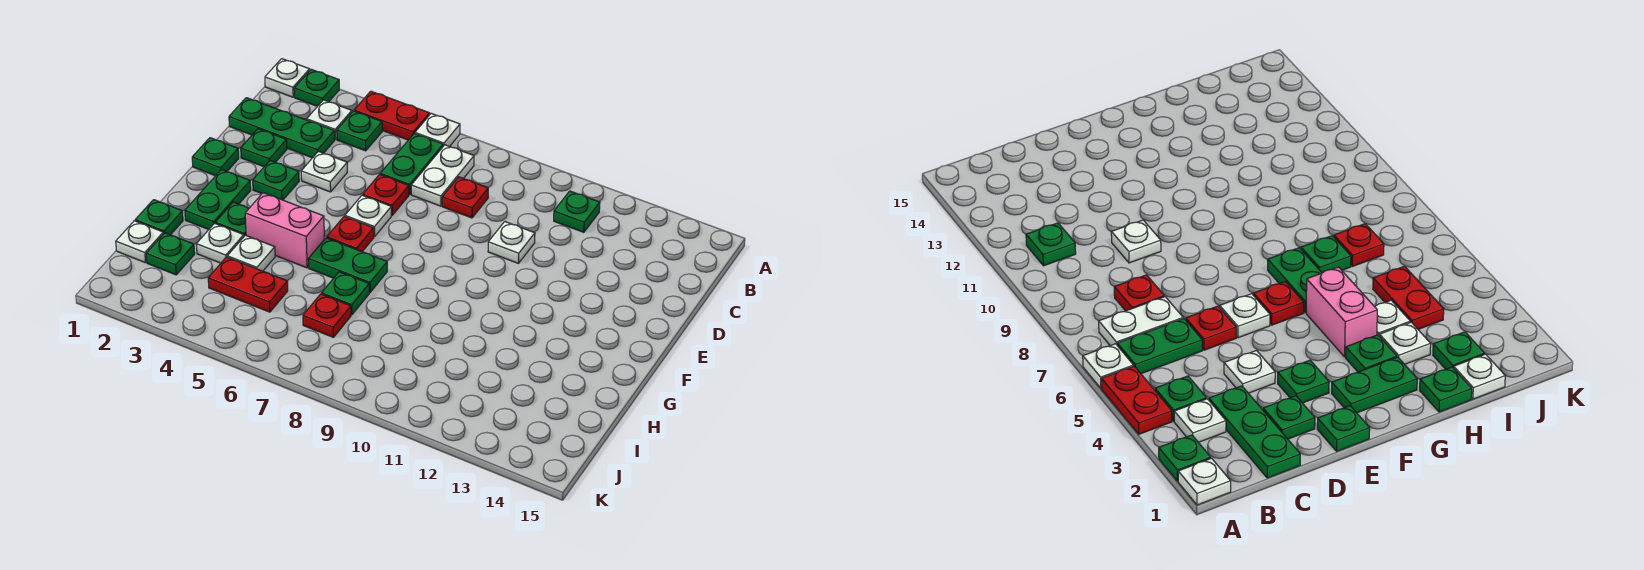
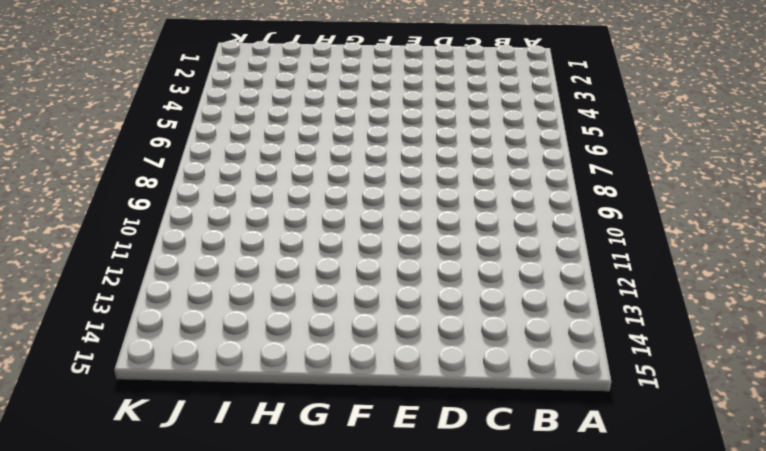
none -> white 1x1 plate [265,59,310,97]
none -> green 1x1 plate [294,69,339,106]
none -> red 1x2 plate [354,91,430,140]
none -> white 1x1 plate [415,113,460,146]

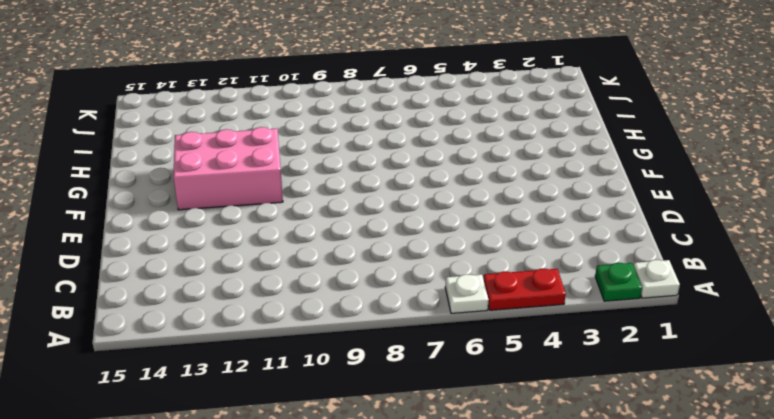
pink 2x3 brick [173,127,283,210] -> none
none -> white 1x1 plate [307,100,352,140]
none -> green 1x1 plate [337,111,382,151]
none -> green 1x2 plate [380,134,443,194]
none -> white 1x2 plate [411,145,474,206]

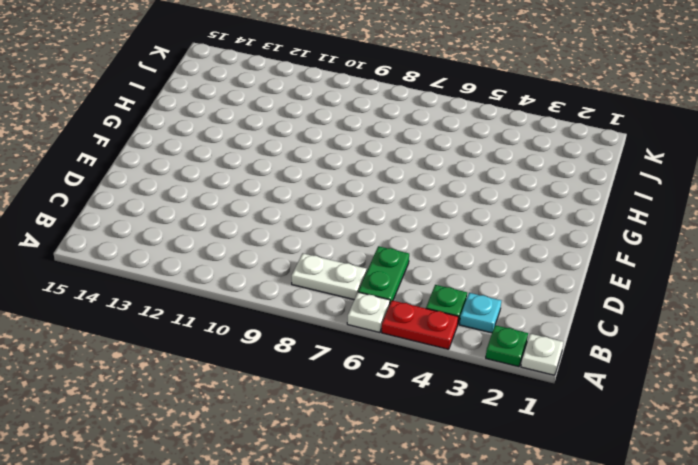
cyan 1x1 plate [460,293,501,333] -> white 1x1 plate [307,100,352,140]
white 1x2 plate [292,253,366,300] -> white 1x2 plate turned to [411,145,474,206]
none -> green 1x1 plate [554,191,600,232]
none -> green 1x3 plate [229,98,335,158]
none -> red 1x1 plate [442,177,488,218]
none -> green 1x1 plate [241,129,287,167]

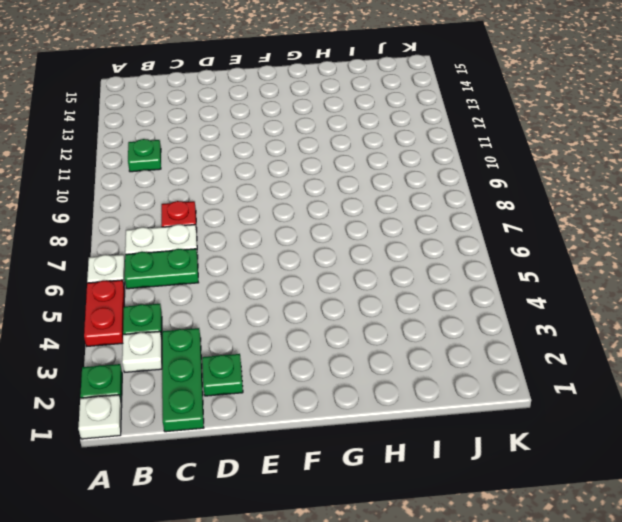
none -> white 1x1 plate [301,151,347,192]
none -> red 1x1 plate [363,174,409,215]
none -> white 1x1 plate [488,222,535,263]
none -> green 1x1 plate [192,138,239,176]

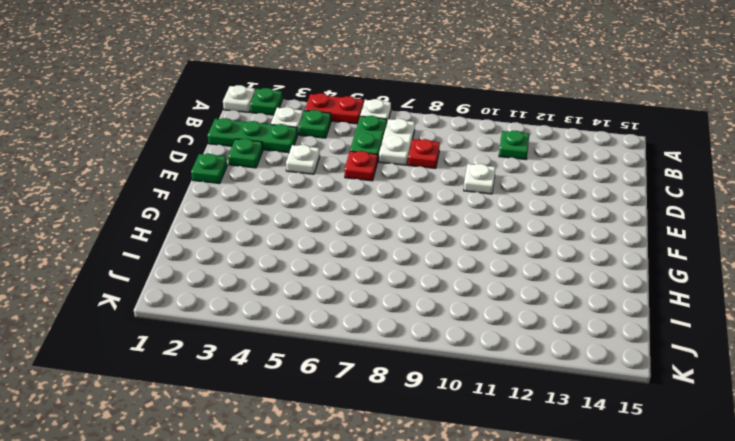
none -> green 1x1 plate [253,161,299,200]
none -> white 1x1 plate [345,195,391,237]
none -> green 1x2 plate [185,170,251,229]
none -> red 1x1 plate [327,217,374,252]

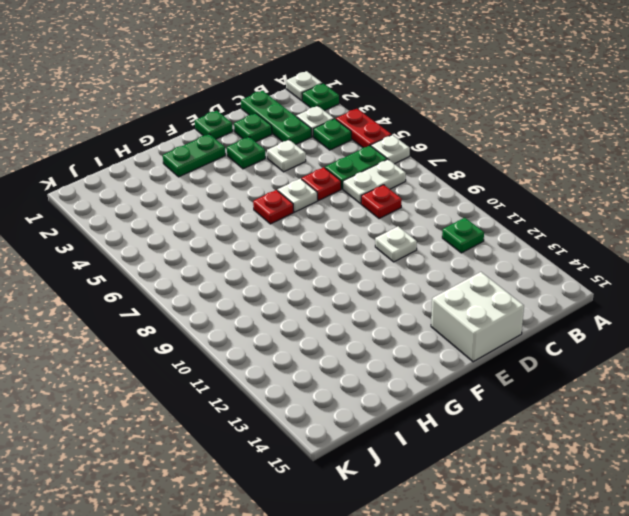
white 2x2 brick [431,272,524,362] -> none
none -> green 1x1 plate [215,202,249,236]
none -> pink 1x2 brick [245,193,324,268]
none -> green 1x2 plate [308,238,387,292]
none -> green 1x1 plate [135,200,183,235]

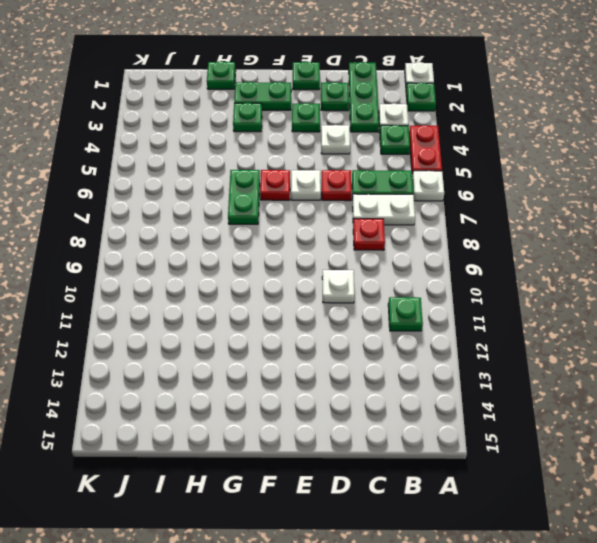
none -> pink 1x2 brick [245,193,324,268]
none -> white 1x1 plate [196,223,244,263]
none -> white 1x1 plate [227,235,275,271]
none -> green 1x1 plate [322,272,369,315]

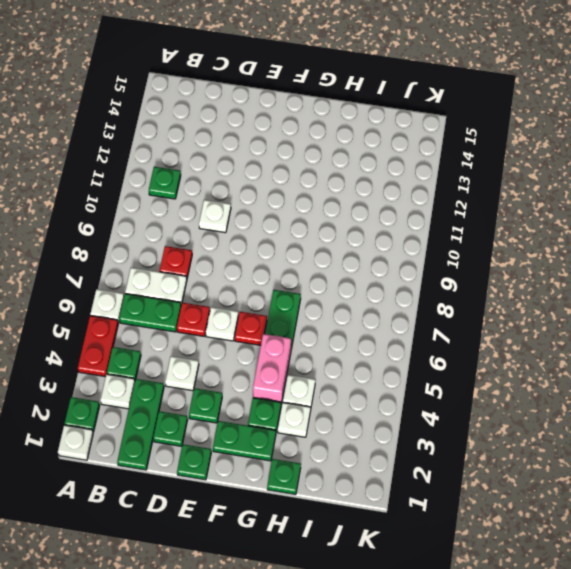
none -> green 1x1 plate [322,272,369,315]
none -> white 1x1 plate [116,221,163,263]
none -> green 1x1 plate [146,233,195,275]
none -> red 1x2 plate [208,257,288,312]

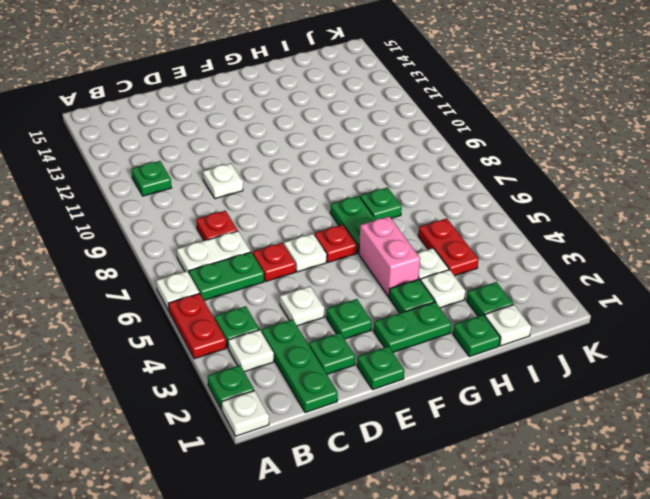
none -> red 1x1 plate [303,294,351,337]

